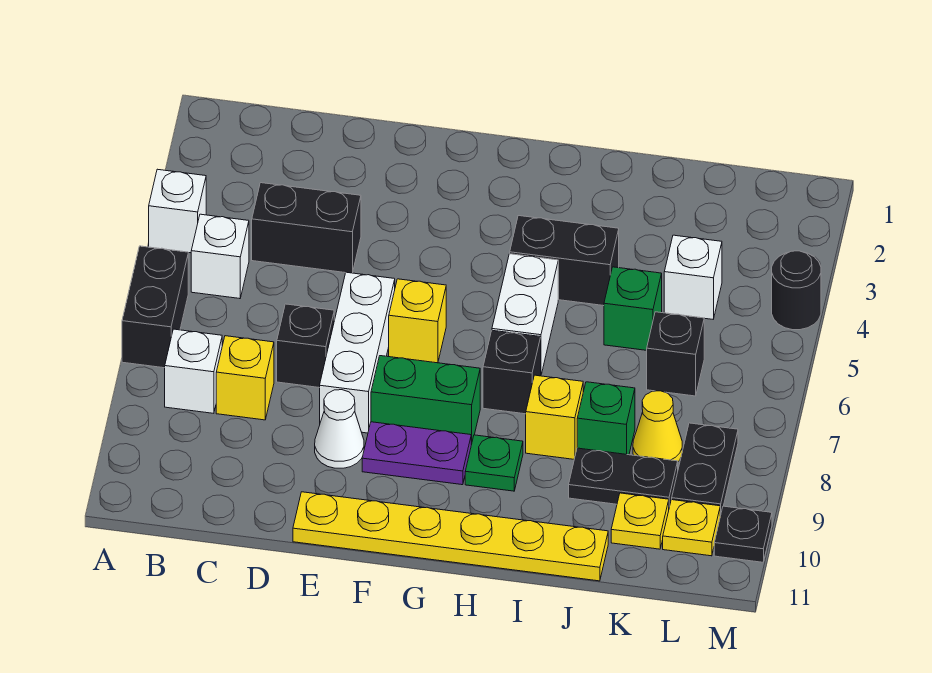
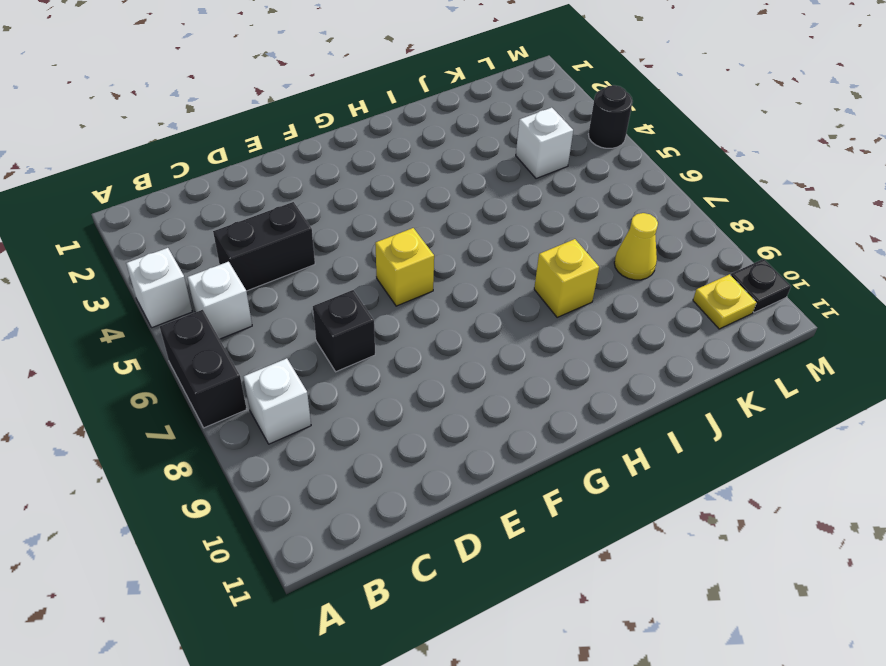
none -> yellow 1x1 brick [216,336,274,420]
none -> white 1x3 brick [320,272,395,433]
none -> white 1x1 cone [315,390,364,468]

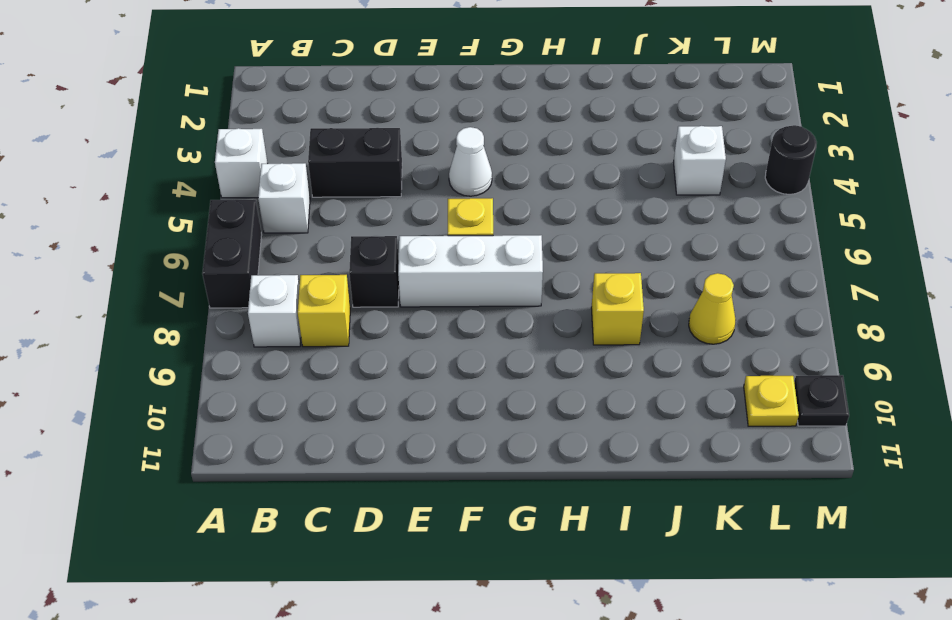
white 1x3 brick [398,235,543,307] -> white 1x3 brick turned to [320,272,395,433]
white 1x1 cone [449,127,492,196] -> white 1x1 cone moved to [315,390,364,468]
none -> yellow 1x6 plate [293,492,608,581]
none -> green 1x2 brick [371,356,480,445]
none -> purple 1x2 plate [362,422,471,485]

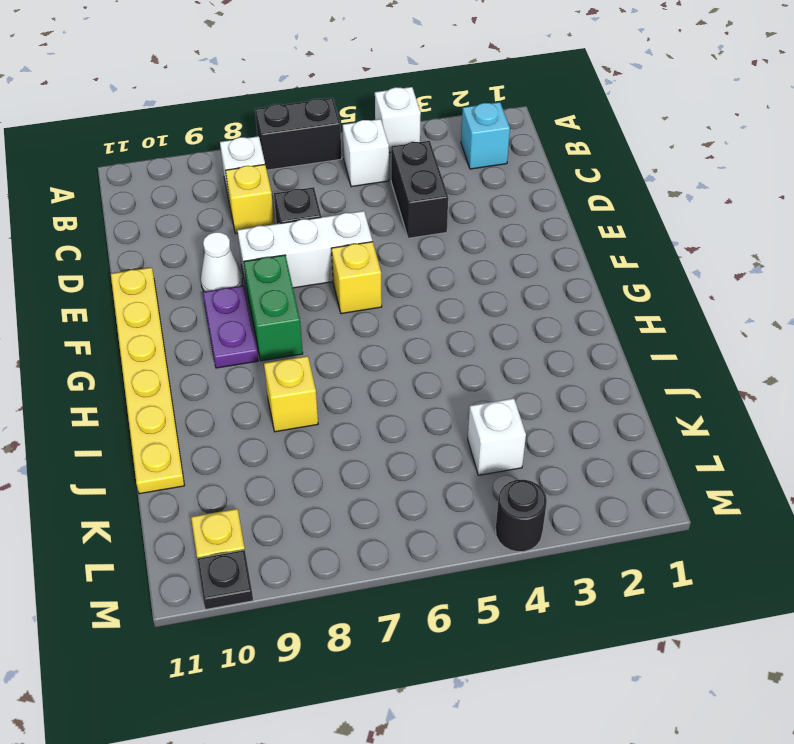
cyan 1x1 brick [461,102,510,169] -> none
none -> black 1x2 brick [510,216,619,306]
none -> white 1x2 brick [492,254,558,375]
none -> black 1x1 brick [483,330,541,414]

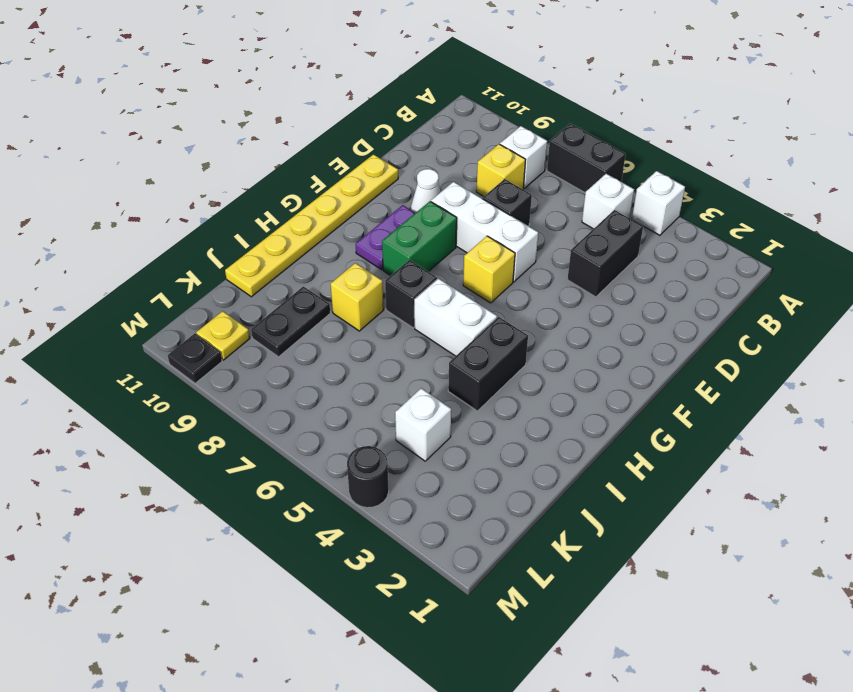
none -> green 1x1 plate [465,435,523,491]
none -> green 1x1 brick [604,267,662,350]
none -> green 1x1 brick [577,382,635,455]

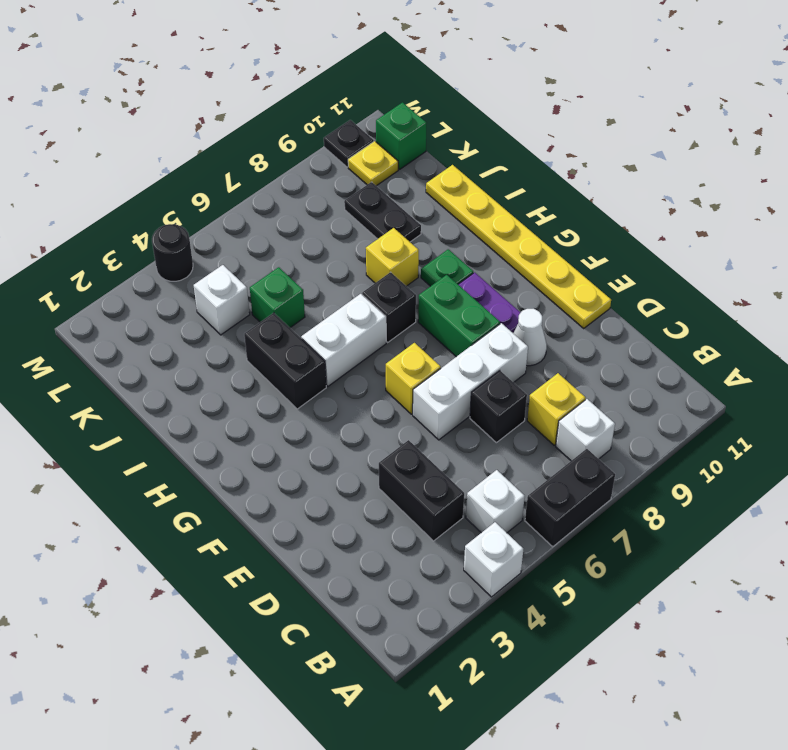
green 1x1 brick [376,103,426,169] -> green 1x1 brick moved to [577,382,635,455]
none -> black 1x1 brick [647,312,704,396]
none -> yellow 1x1 cone [633,391,682,461]
none -> yellow 1x1 plate [611,493,669,549]

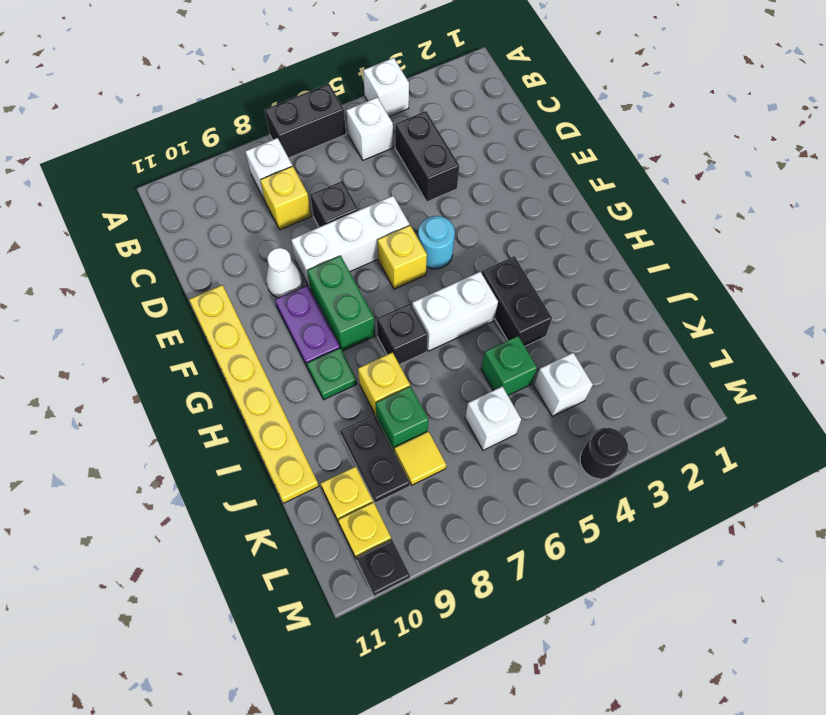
cyan 1x1 round brick [418,216,455,269] -> none
white 1x1 brick [465,386,521,450] -> black 1x1 brick [647,312,704,396]
yellow 1x1 tile [394,432,446,485] -> yellow 1x1 cone [633,391,682,461]
none -> black 1x2 plate [672,423,738,516]

